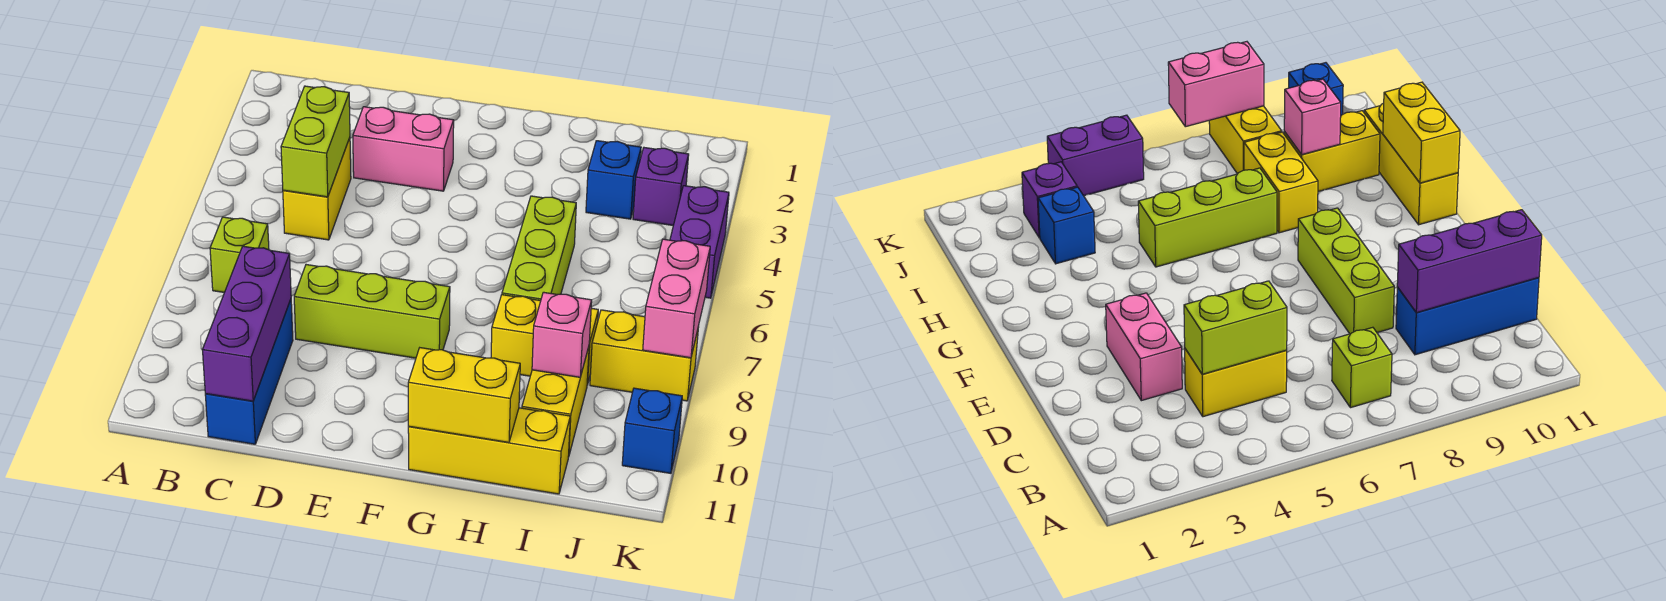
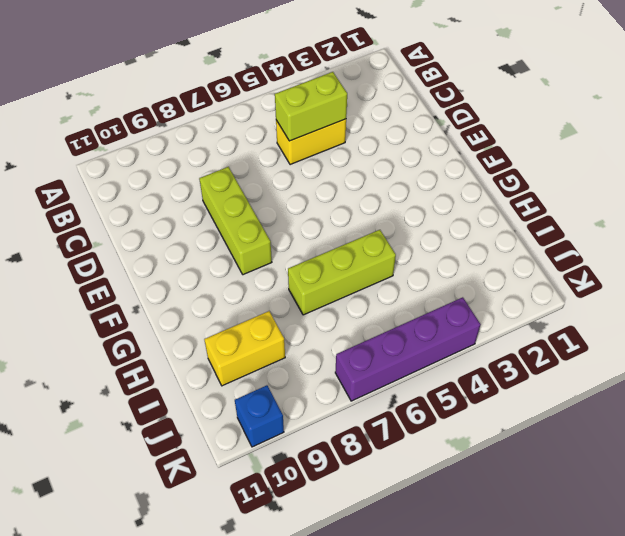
purple 1x4 brick [335,297,481,401] -> purple 1x2 brick [670,186,729,298]
none -> lime 1x1 brick [210,217,269,293]
none -> blue 1x3 brick [205,299,293,444]
none -> pink 1x2 brick [353,107,454,191]

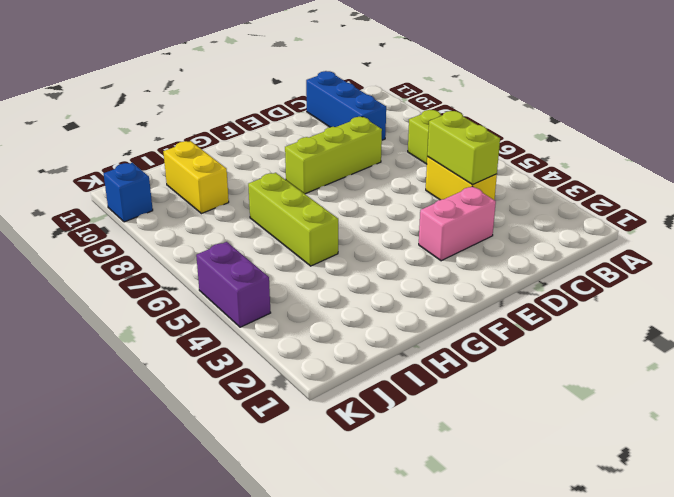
none -> yellow 1x3 brick [408,408,570,494]
none -> yellow 1x2 brick [491,295,598,385]
none -> blue 1x1 brick [586,141,641,219]

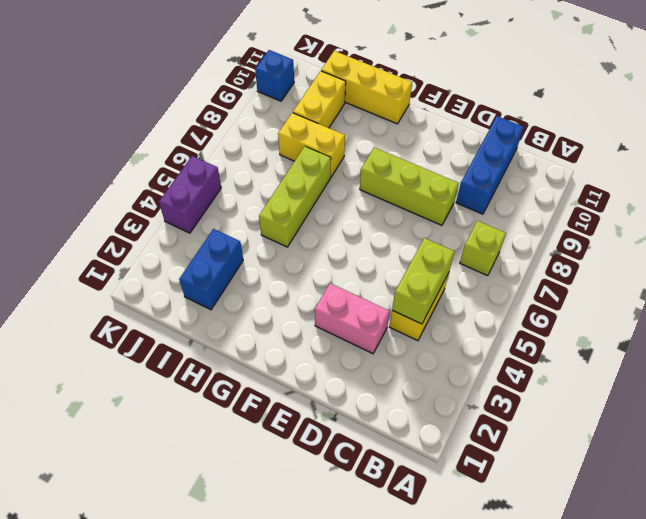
blue 1x2 brick [179,229,243,310] -> blue 1x1 brick [586,141,641,219]
none -> purple 1x1 brick [633,148,689,225]
none -> yellow 1x2 brick [590,310,699,401]
none -> purple 1x3 brick [203,246,291,401]

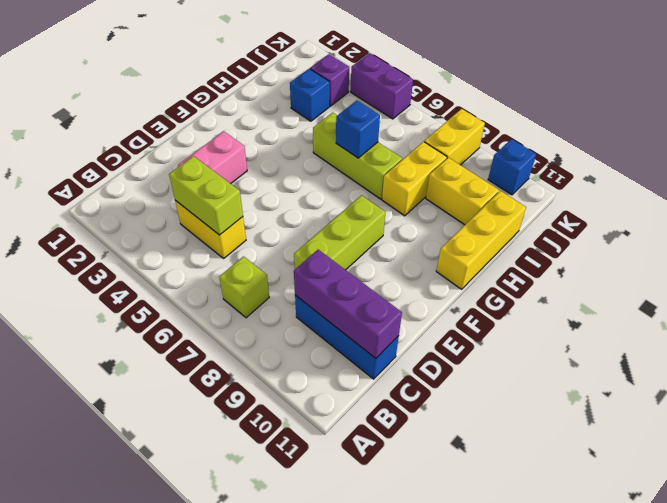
blue 1x1 brick [336,100,380,158] -> none
none -> yellow 1x2 brick [408,348,520,442]
none -> pink 1x1 brick [532,292,592,377]
none -> pink 1x2 brick [643,239,710,358]

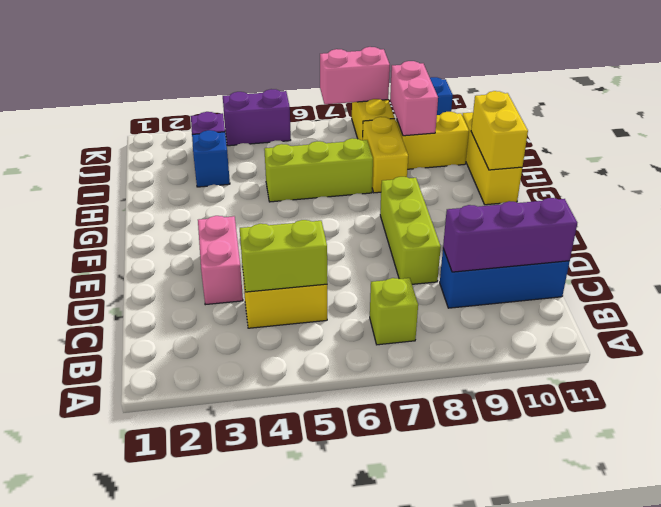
pink 1x2 brick [390,61,438,136] -> pink 1x1 brick [532,292,592,377]

